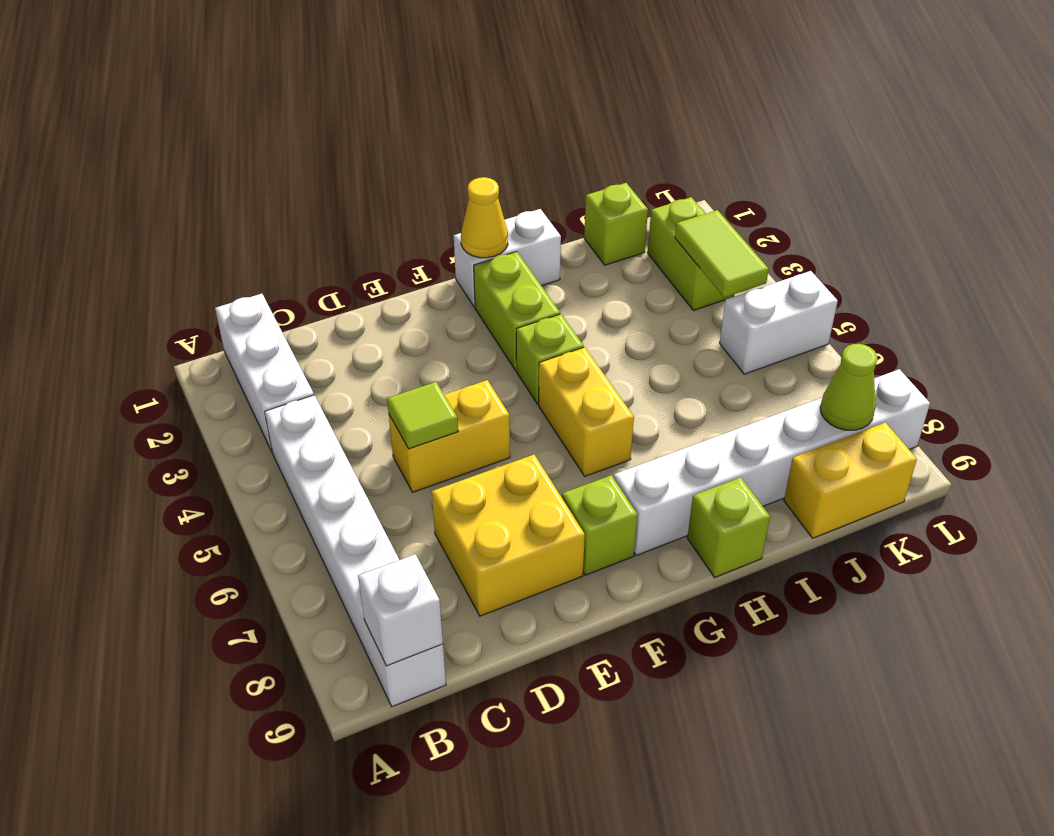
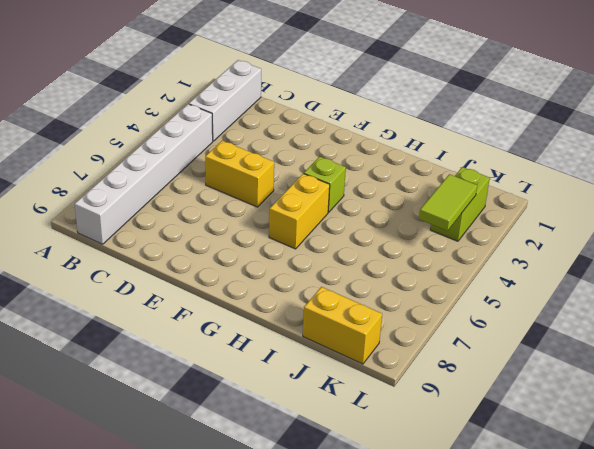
none -> yellow 2x2 brick [432,455,585,616]
none -> lime 1x1 brick [562,475,638,575]
none -> white 1x2 brick [454,209,561,307]

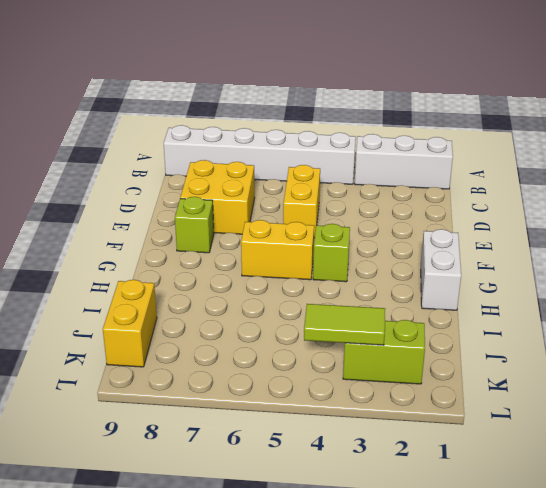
none -> lime 1x2 brick [474,252,560,370]
none -> white 1x6 brick [614,369,930,555]
none -> lime 1x1 brick [687,478,770,577]

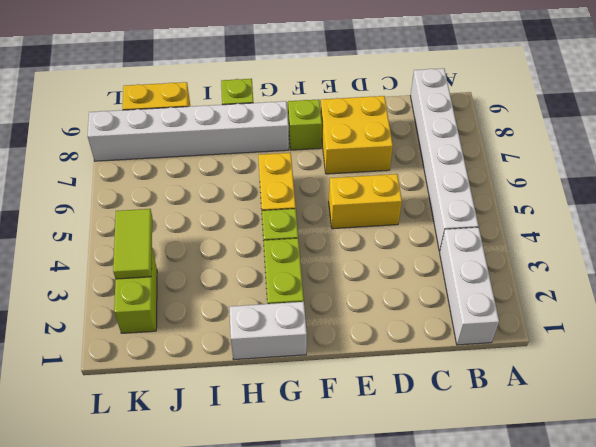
none -> lime 1x1 brick [584,183,648,265]
none -> white 1x2 brick [720,271,838,374]
none -> white 1x1 brick [358,554,443,666]

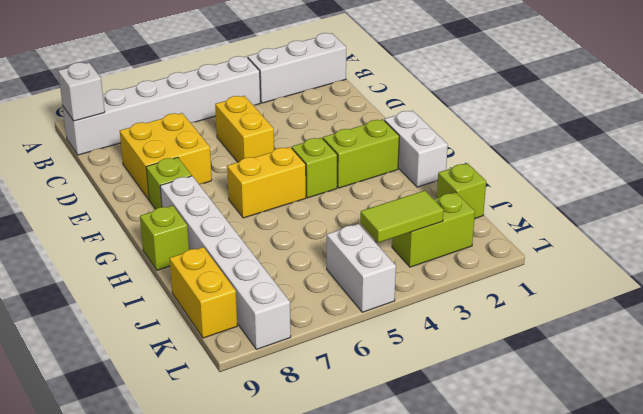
none -> lime 1x1 tile [387,382,458,449]
none -> yellow 1x1 cone [461,177,508,258]
none -> lime 1x1 cone [820,344,877,430]

